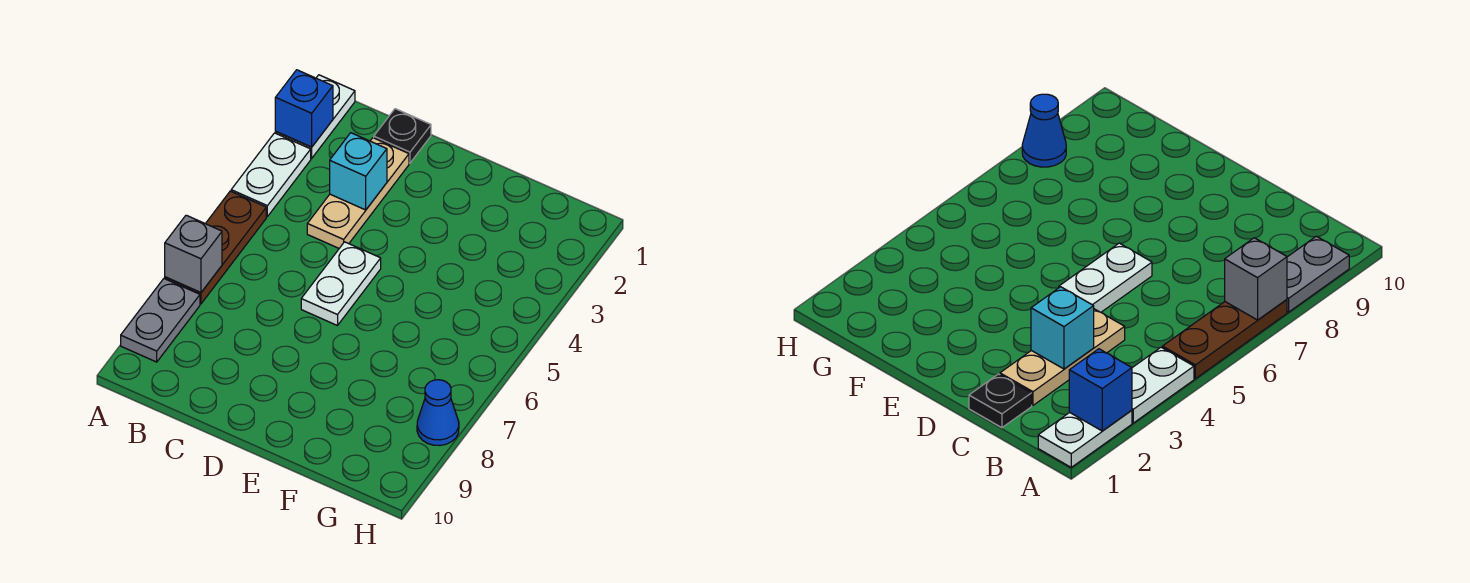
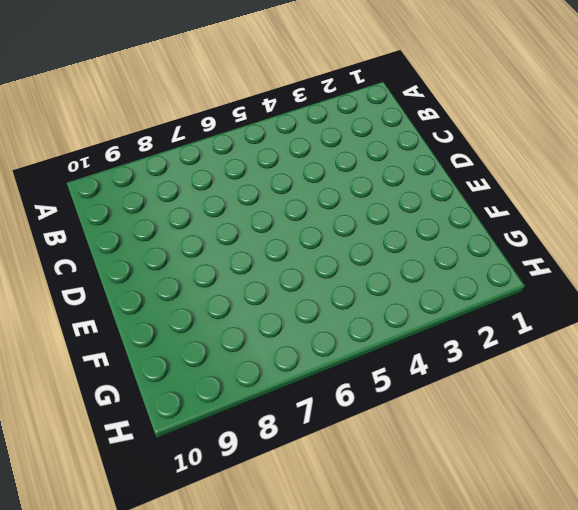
none -> white 1x2 plate [275,75,355,158]
none -> white 1x2 plate [231,133,311,216]

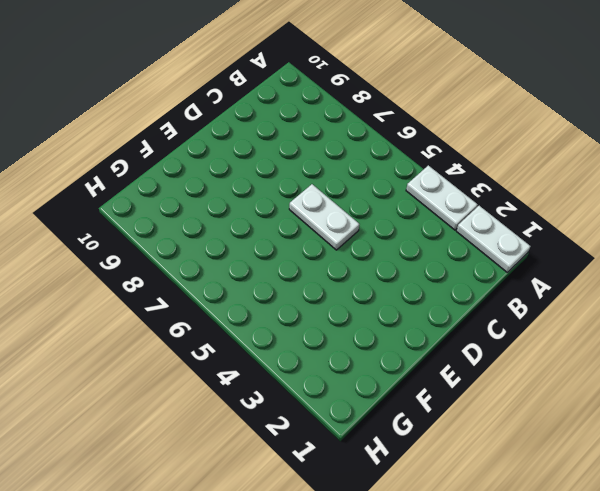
none -> brown 1x3 plate [165,191,266,304]
none -> grey 1x2 plate [121,279,200,362]

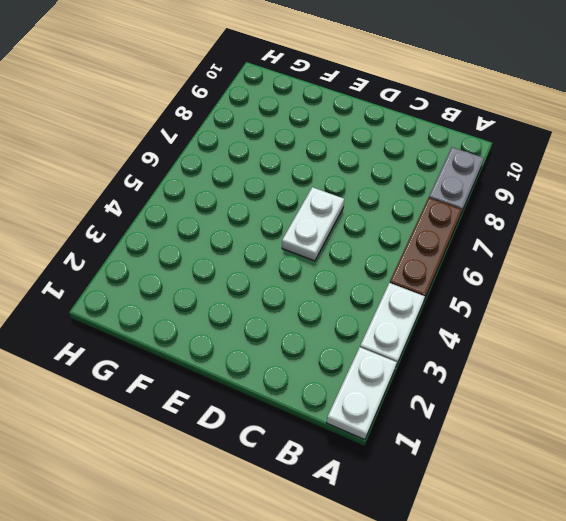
none -> black 1x1 plate [374,109,431,163]
none -> tan 1x3 plate [307,138,409,248]

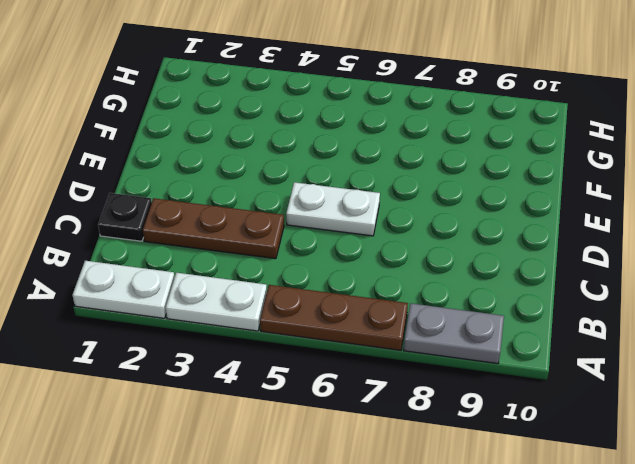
brown 1x3 plate [143,198,284,259] -> tan 1x3 plate [307,138,409,248]
none -> blue 1x1 cone [417,380,459,446]
none -> blue 1x1 brick [275,70,333,147]

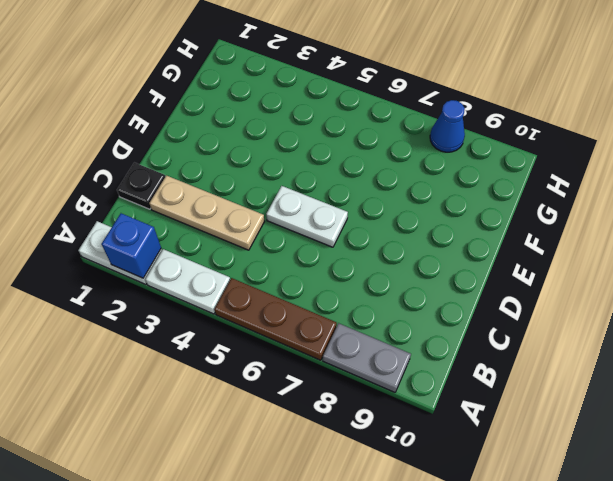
none -> grey 1x1 brick [165,215,222,293]
none -> cyan 1x1 brick [330,133,387,210]

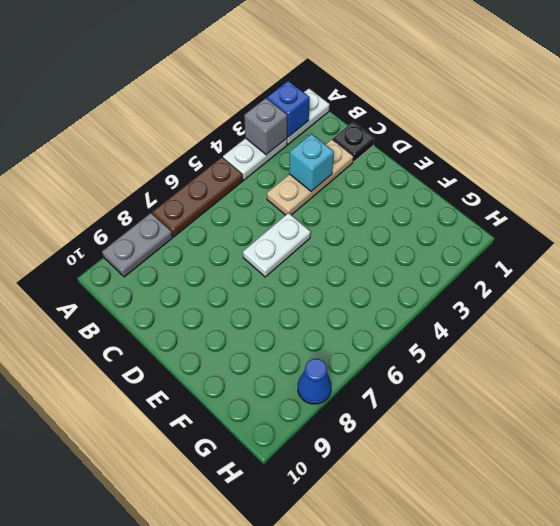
grey 1x1 brick [244,98,287,155] -> grey 1x1 brick moved to [165,215,222,293]

